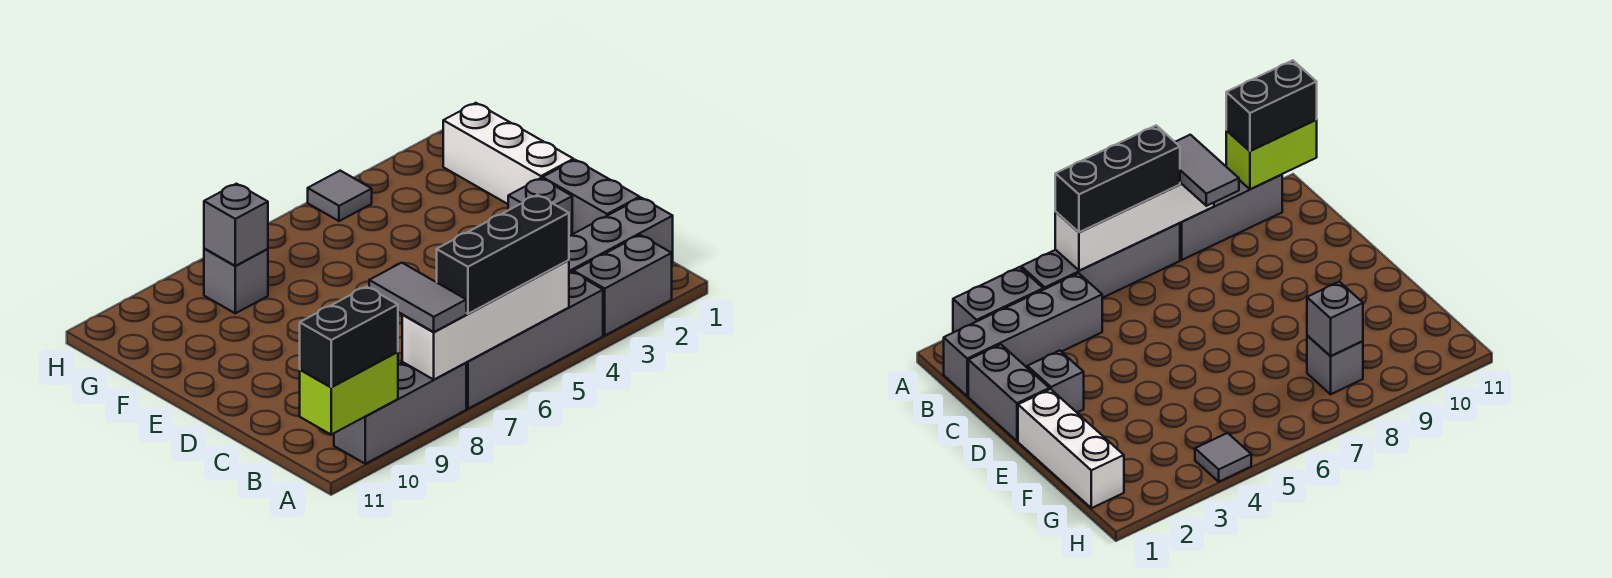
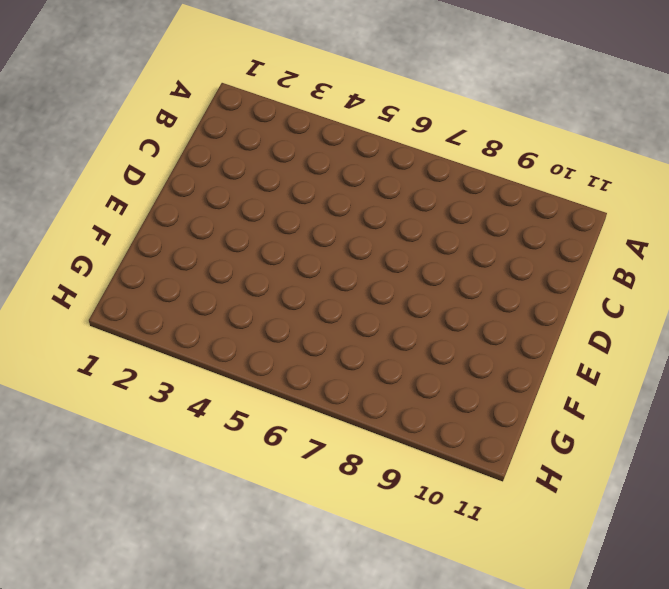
none -> grey 1x2 brick [573,235,672,335]
none -> grey 1x4 brick [466,272,603,409]
none -> grey 1x3 brick [334,362,466,464]

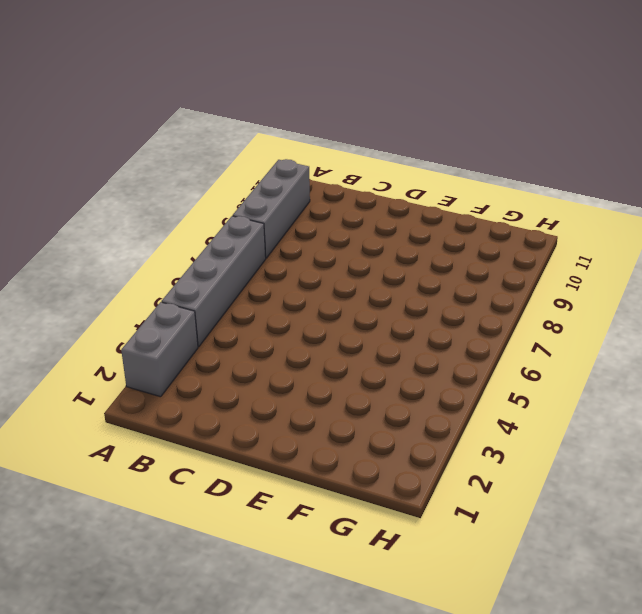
none -> grey 1x4 brick [569,198,673,273]
none -> grey 1x2 brick [543,160,640,234]
none -> grey 1x1 brick [508,178,572,236]

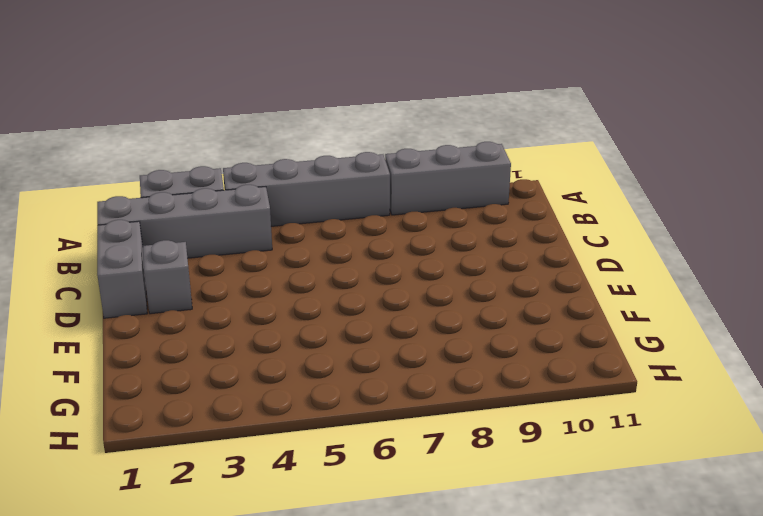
none -> white 1x3 brick [443,103,573,204]
none -> grey 1x1 brick [204,248,268,313]
none -> grey 1x1 tile [308,171,372,221]

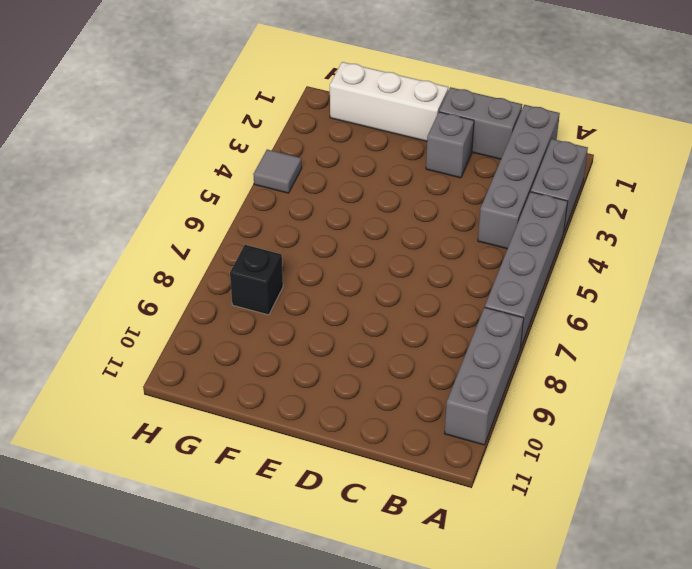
black 1x1 brick [230,245,283,315] -> grey 1x1 brick [204,248,268,313]
none -> white 1x4 brick [402,260,569,379]
none -> lime 1x2 brick [300,352,398,434]
none -> grey 1x1 brick [204,184,268,266]

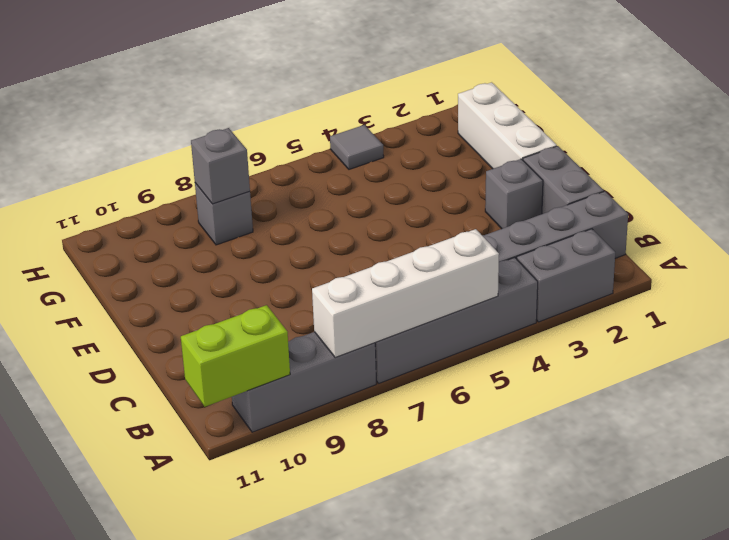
none -> black 1x3 brick [437,195,569,314]
none -> grey 1x2 tile [369,263,466,332]
none -> black 1x2 brick [300,287,398,387]

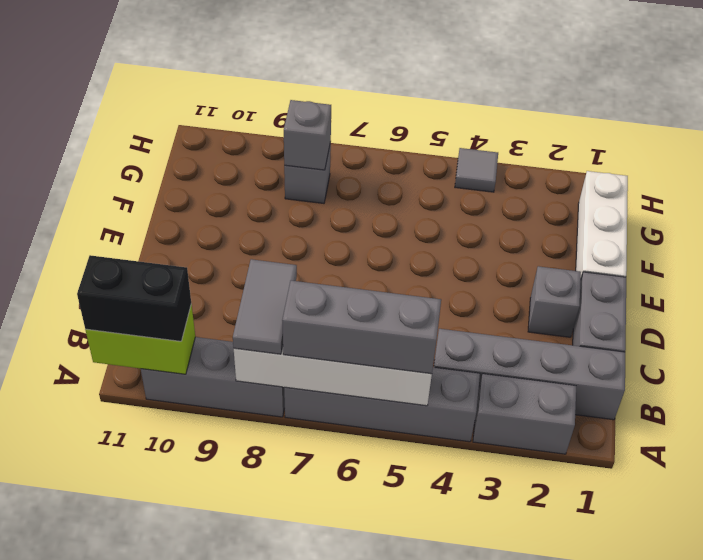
grey 1x3 brick [282,281,441,374] -> black 1x3 brick [437,195,569,314]

